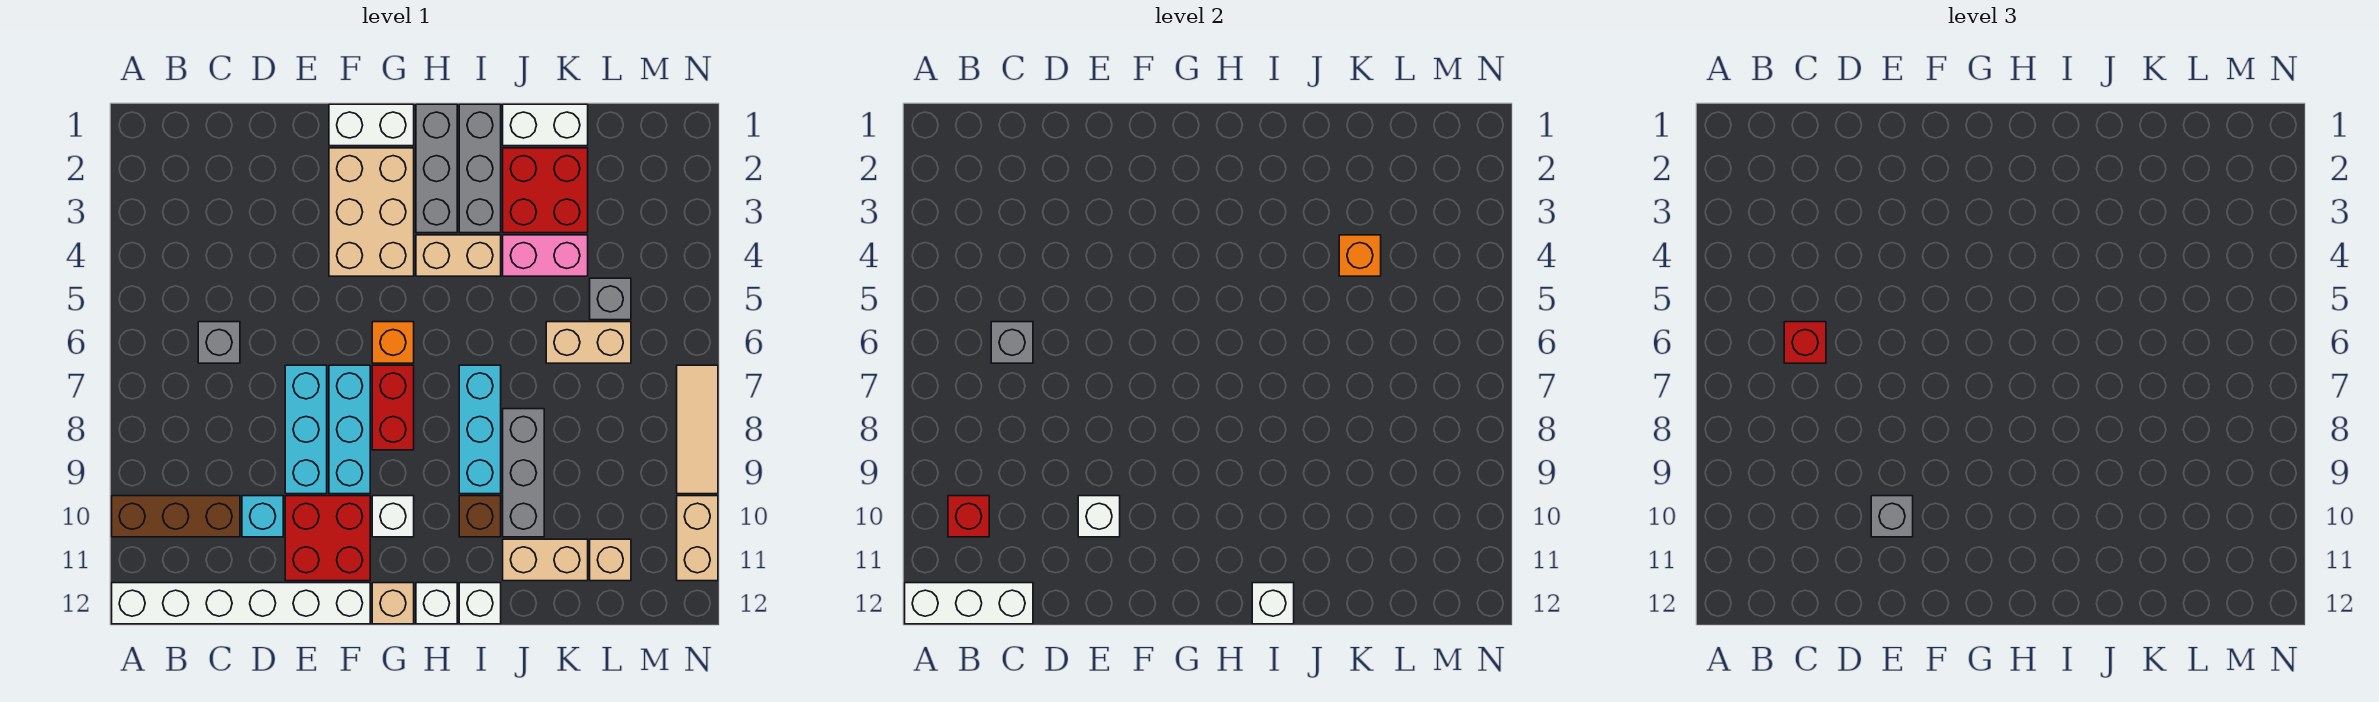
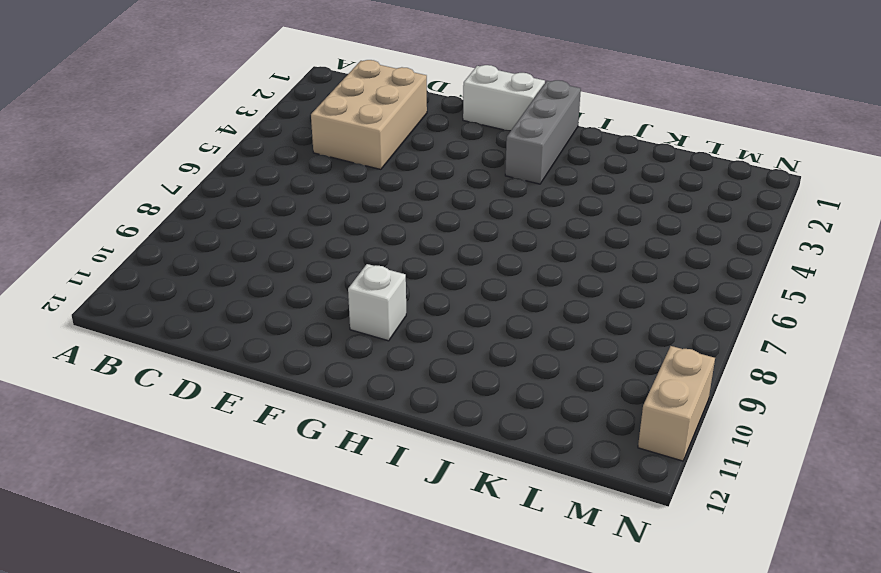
tan 2x3 brick [311,60,427,169] -> tan 2x3 brick moved to [329,148,414,276]
none -> brown 1x3 brick [112,496,240,537]
none -> white 1x6 brick [112,583,370,624]
none -> grey 1x1 brick [198,322,240,363]
none -> cyan 1x1 brick [242,496,283,537]

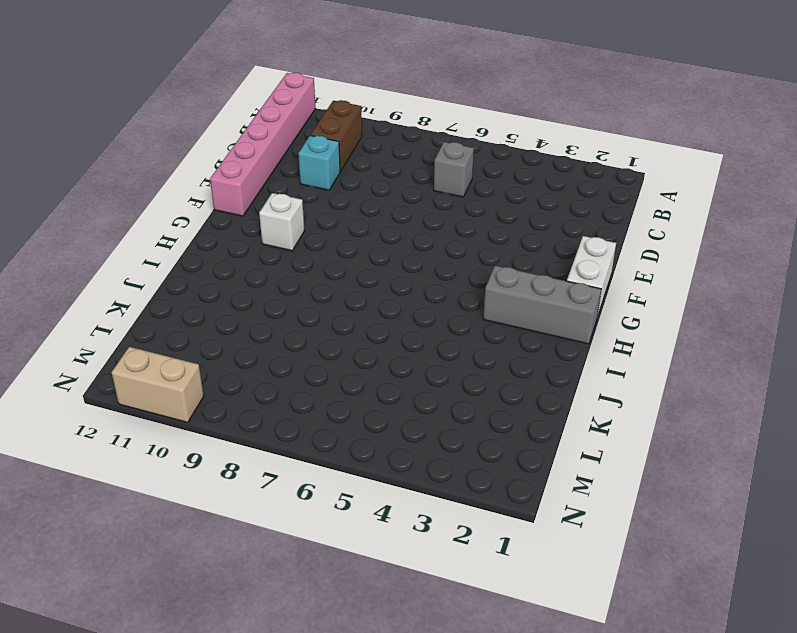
pink 1x6 brick [210,73,316,216] -> white 1x6 brick [112,583,370,624]
brown 1x2 brick [311,100,362,172] -> brown 1x3 brick [112,496,240,537]
none -> cyan 1x3 brick [285,365,327,494]
none -> red 2x2 brick [285,496,370,581]
none -> tan 2x3 brick [329,148,414,276]
none -> cyan 1x3 brick [329,365,370,494]

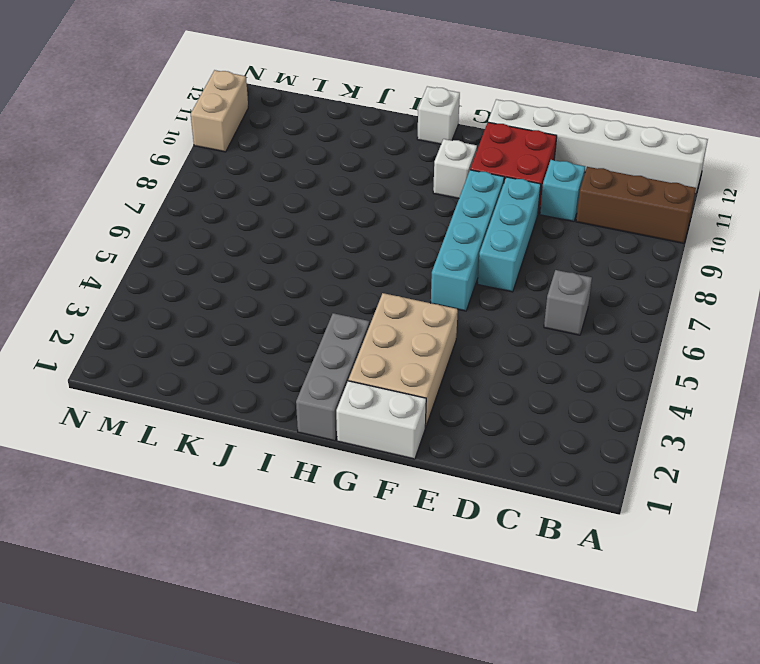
cyan 1x4 brick [431,170,504,311] -> cyan 1x3 brick [329,365,370,494]
none -> orange 1x1 brick [372,322,414,363]
none -> red 1x2 brick [372,365,414,450]
none -> tan 1x1 brick [372,583,414,624]
none -> tan 1x2 brick [416,235,501,276]

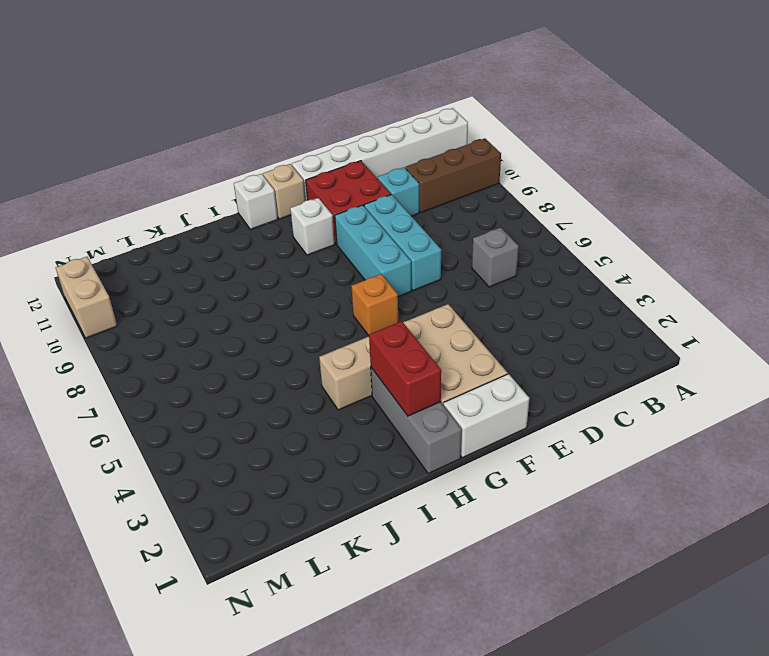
red 1x2 brick [369,321,441,416] -> red 1x2 brick moved to [372,365,414,450]
none -> grey 1x3 brick [459,104,501,233]
none -> cyan 1x3 brick [459,365,501,494]
none -> brown 1x1 brick [459,496,501,537]
none -> white 1x1 brick [459,583,501,624]

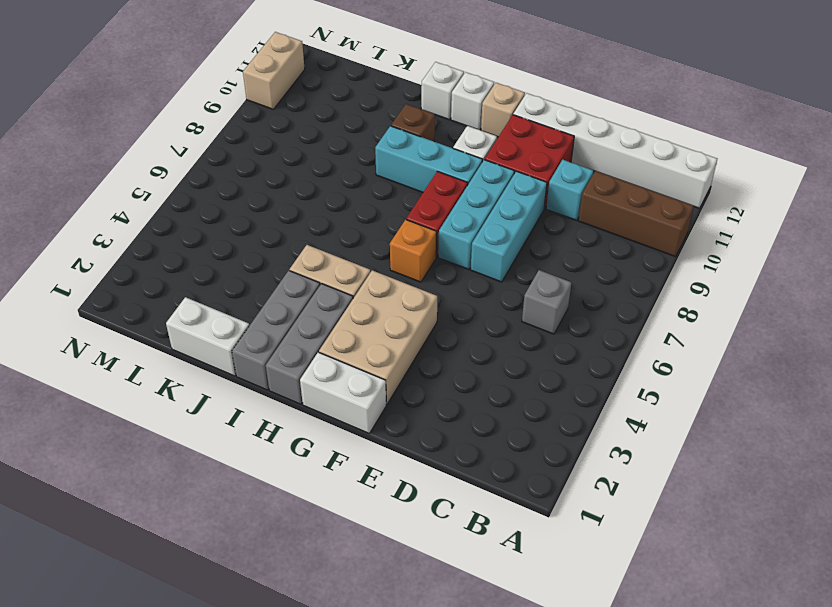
cyan 1x3 brick [375,126,482,192] -> cyan 1x3 brick turned to [459,365,501,494]
none -> red 2x2 brick [503,148,588,233]
none -> pink 1x2 brick [503,235,588,276]
none -> grey 1x3 brick [503,409,544,537]
none -> tan 1x2 brick [503,539,588,581]

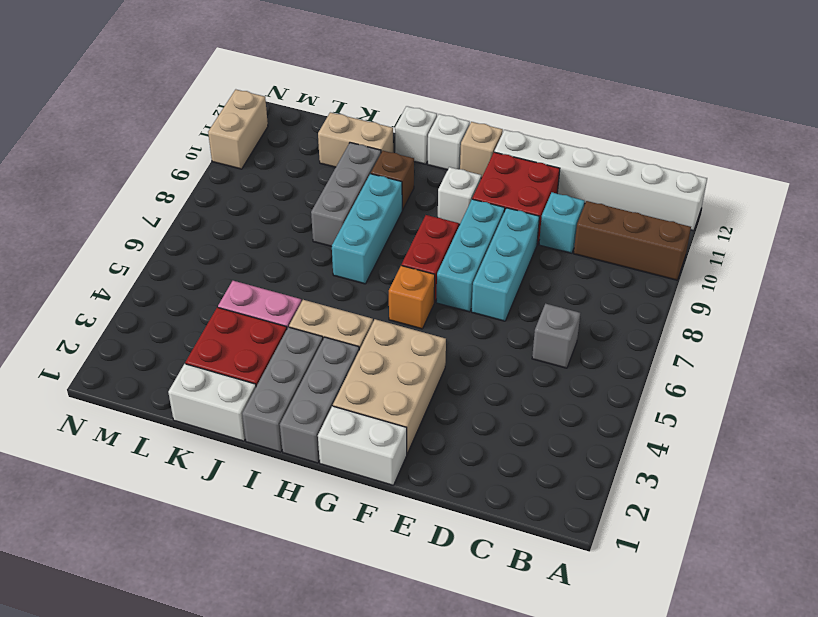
none -> tan 1x2 brick [546,322,631,363]
none -> grey 1x1 brick [590,278,631,320]
none -> tan 1x1 brick [590,539,631,581]
none -> tan 1x3 tile [677,365,718,494]

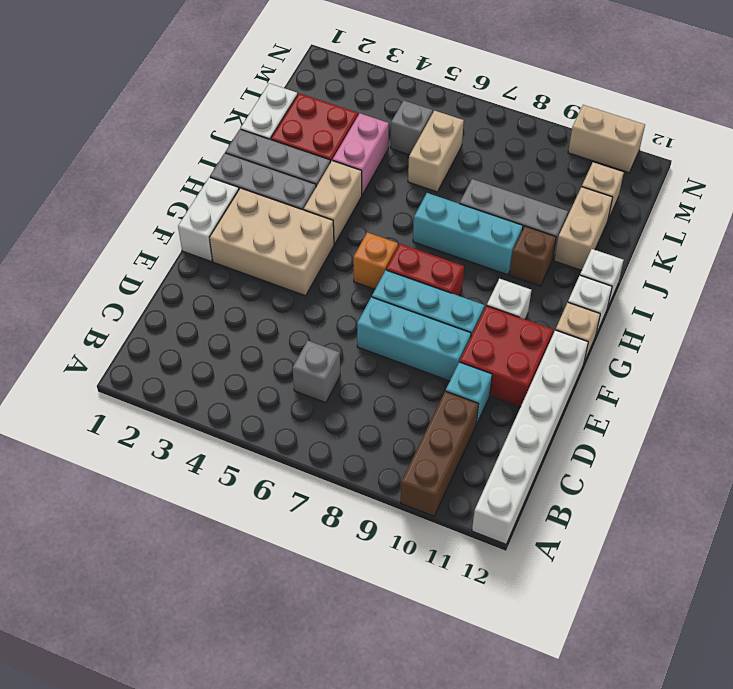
none -> tan 1x3 tile [677,365,718,494]
none -> white 1x3 brick [905,583,1033,624]
none -> red 1x1 brick [948,496,989,537]
none -> grey 1x1 brick [991,322,1033,363]

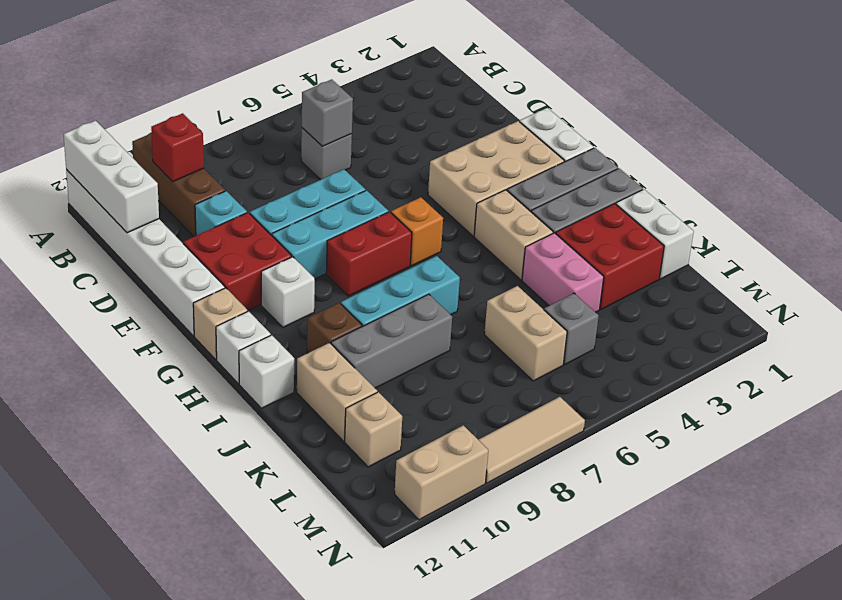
none -> white 1x1 brick [1078,496,1120,537]
none -> white 1x1 brick [1252,583,1294,624]
none -> orange 1x1 brick [1339,235,1381,276]
none -> red 1x1 brick [1784,322,1826,363]

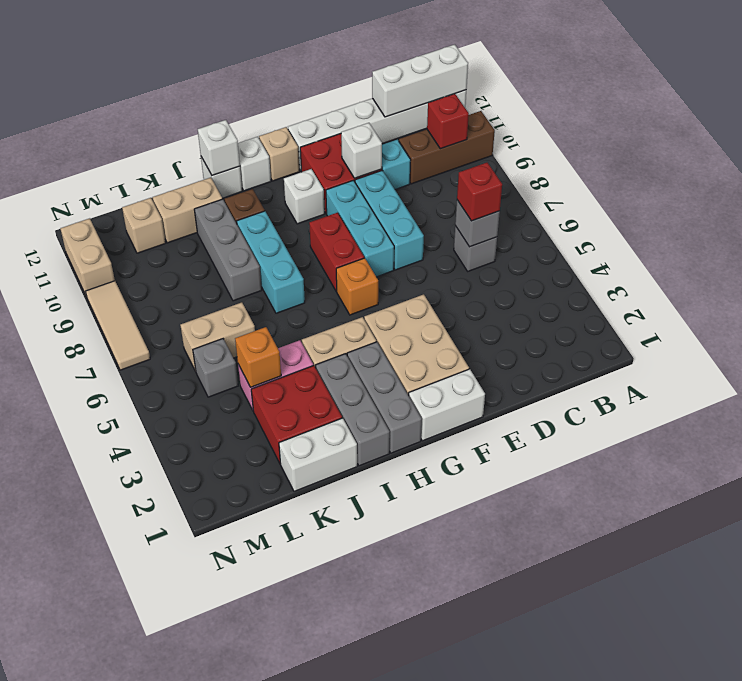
none -> grey 1x1 brick [1871,496,1913,537]

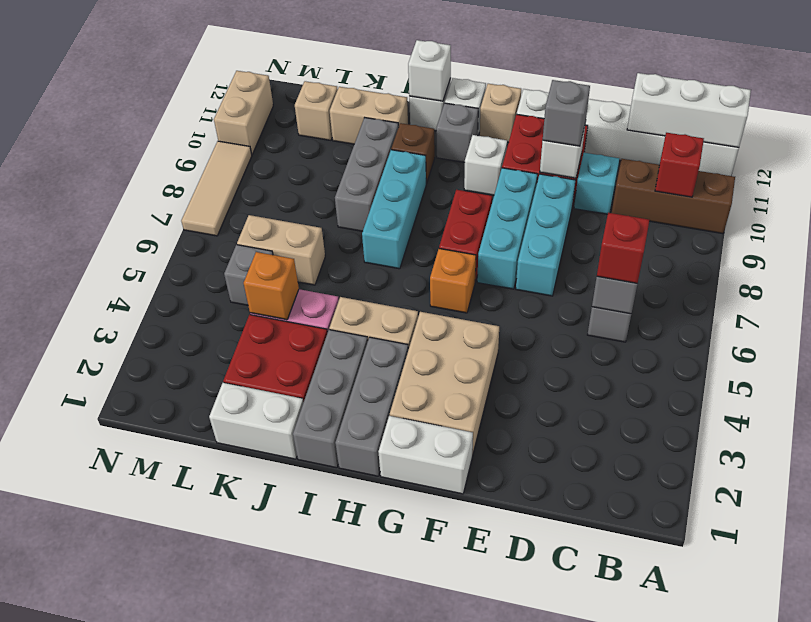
grey 1x1 brick [436,103,478,162] -> none

